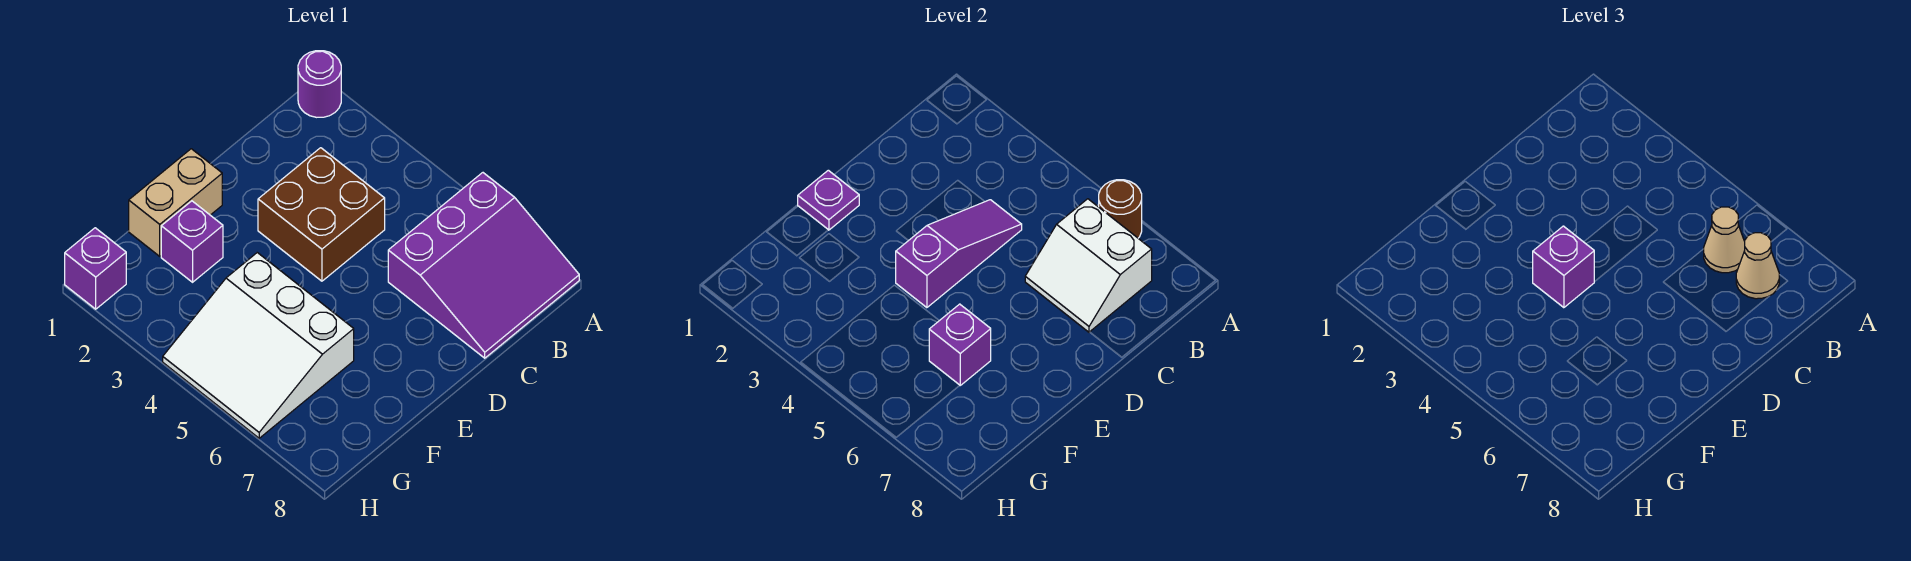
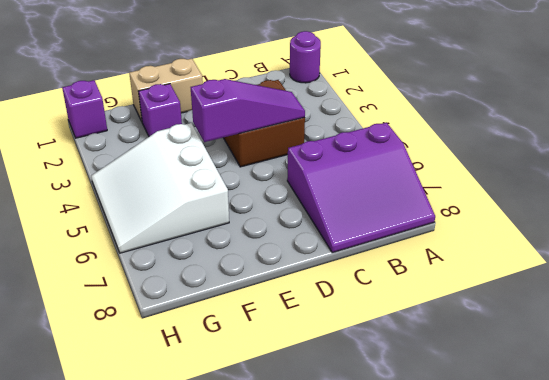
none -> brown 1x1 round brick [1099,180,1142,238]
none -> white 2x2 slope [1025,199,1152,332]
none -> purple 1x1 plate [798,170,859,230]

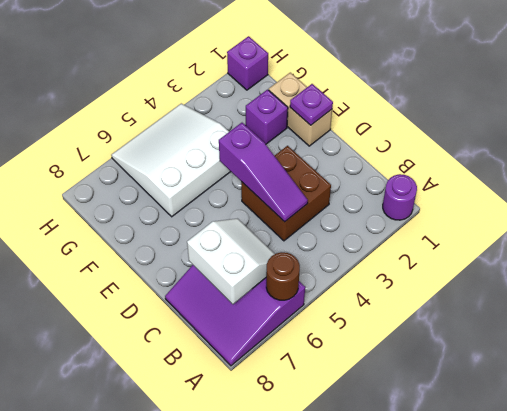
white 2x2 slope [187,219,275,304] -> white 2x2 slope turned to [1025,199,1152,332]
none -> purple 1x1 brick [929,304,991,385]
none -> tan 1x1 cone [1704,207,1745,273]
none -> tan 1x1 cone [1736,233,1779,299]

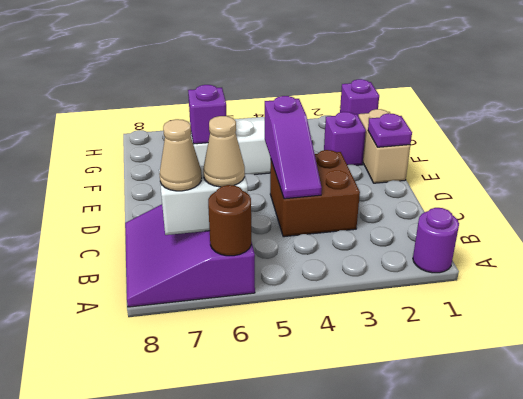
none -> purple 1x1 brick [1533,226,1594,308]

